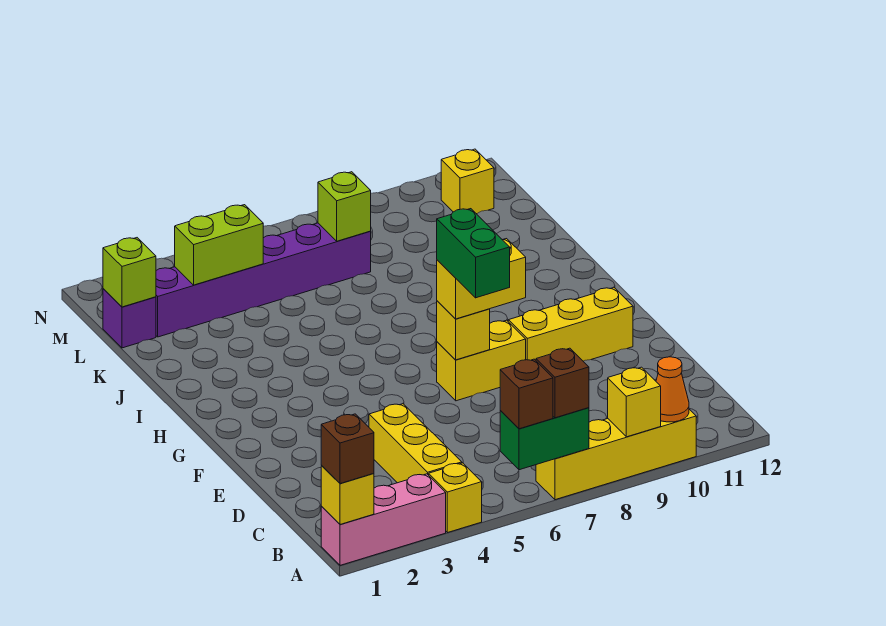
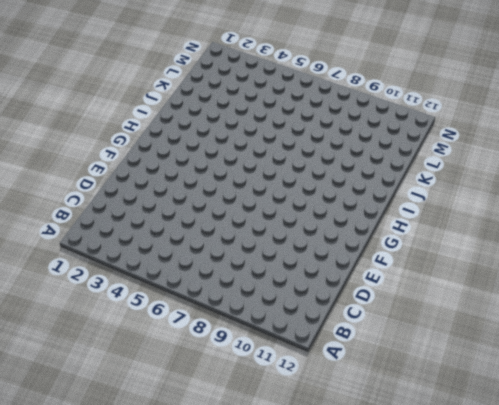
none -> pink 1x3 brick [321,474,446,565]
none -> yellow 1x1 brick [429,463,482,533]
none -> yellow 1x4 brick [536,409,696,500]

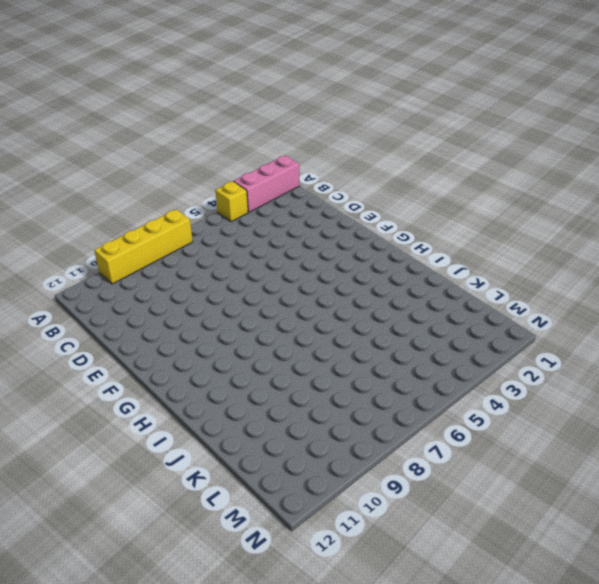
none -> yellow 1x3 brick [369,404,462,483]
none -> yellow 1x2 brick [437,320,526,401]
none -> yellow 1x3 brick [508,288,633,361]

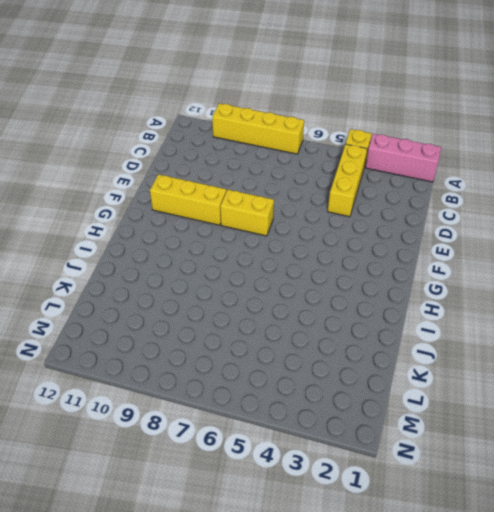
none -> purple 1x1 brick [103,289,156,348]
none -> purple 1x6 brick [156,223,371,337]
none -> yellow 1x1 brick [441,149,494,214]

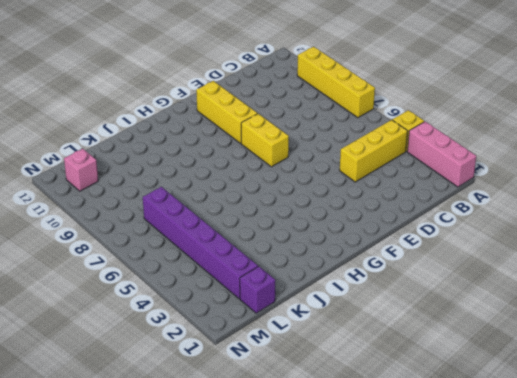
pink 1x1 brick [64,149,98,191] -> yellow 1x1 brick [441,149,494,214]
none -> yellow 1x1 brick [321,466,374,524]
none -> green 1x2 brick [500,408,589,470]
none -> yellow 1x1 brick [608,367,661,437]

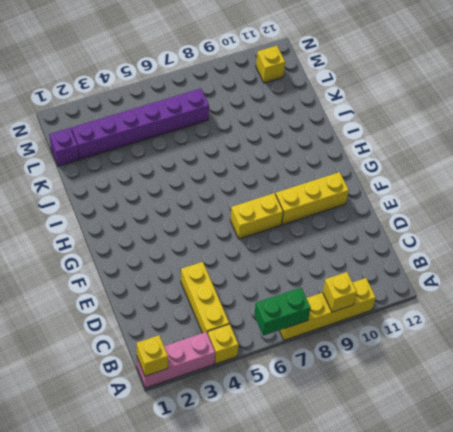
none -> orange 1x1 cone [656,357,689,422]
none -> yellow 1x1 brick [437,301,490,360]
none -> lime 1x1 brick [103,238,156,307]

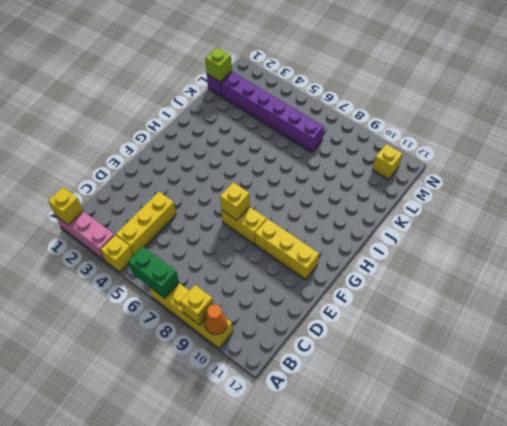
none -> lime 1x2 brick [175,205,263,285]
none -> lime 1x1 brick [318,172,371,241]
none -> brown 1x1 brick [321,414,374,484]

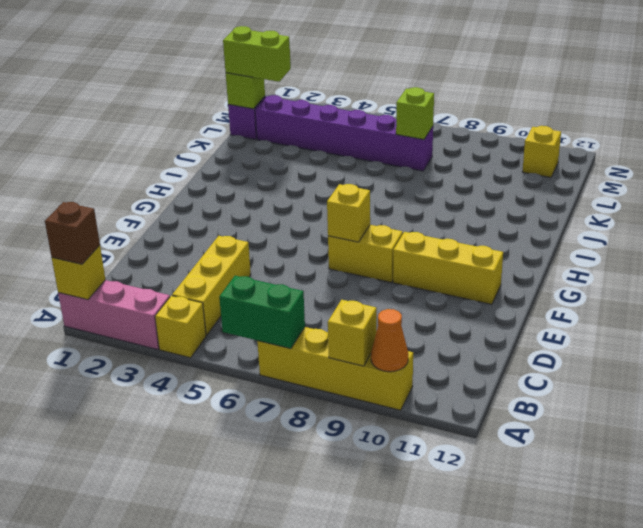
lime 1x2 brick [223,26,291,82] -> lime 1x2 brick moved to [175,205,263,285]
none -> brown 1x1 brick [500,359,553,429]
none -> brown 1x1 brick [536,348,589,418]
none -> yellow 1x2 brick [437,239,526,319]

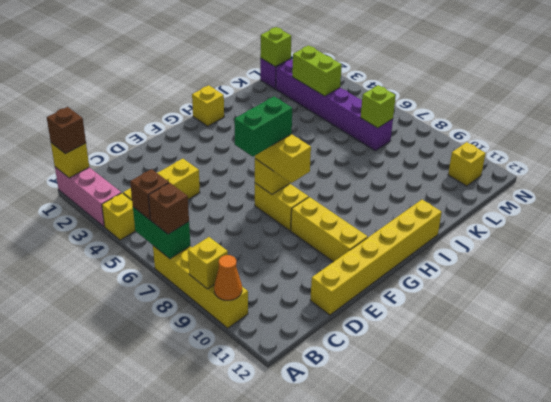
yellow 1x6 brick [310,200,442,315] -> none
yellow 1x1 brick [192,85,224,126] -> none

